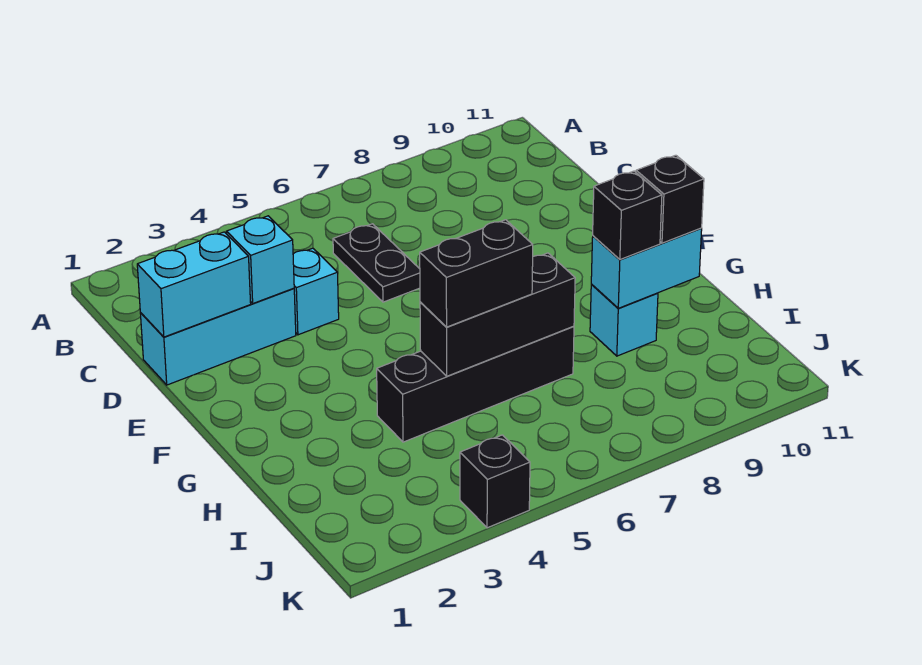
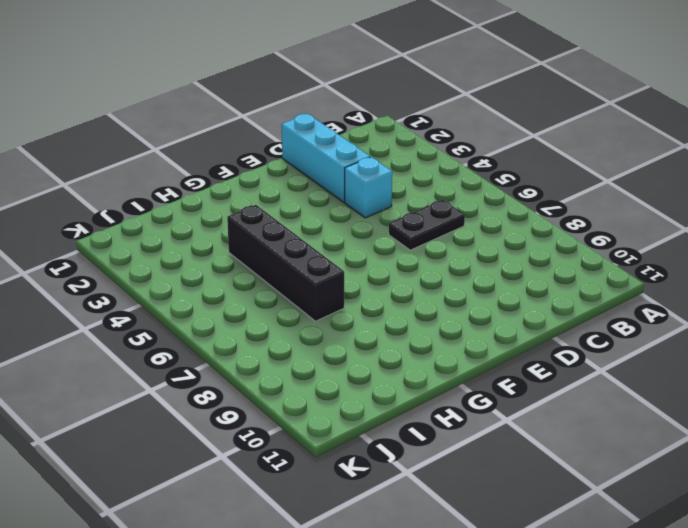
none -> cyan 1x1 brick [590,285,658,356]
none -> black 1x1 brick [460,435,530,528]
none -> cyan 1x2 brick [137,232,251,337]

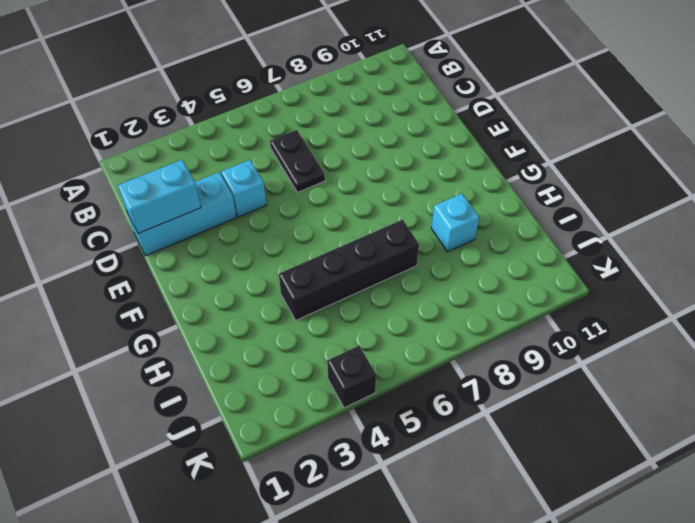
none -> cyan 1x1 brick [227,216,294,303]
none -> black 1x3 brick [420,253,575,376]
none -> cyan 1x2 brick [591,228,702,308]

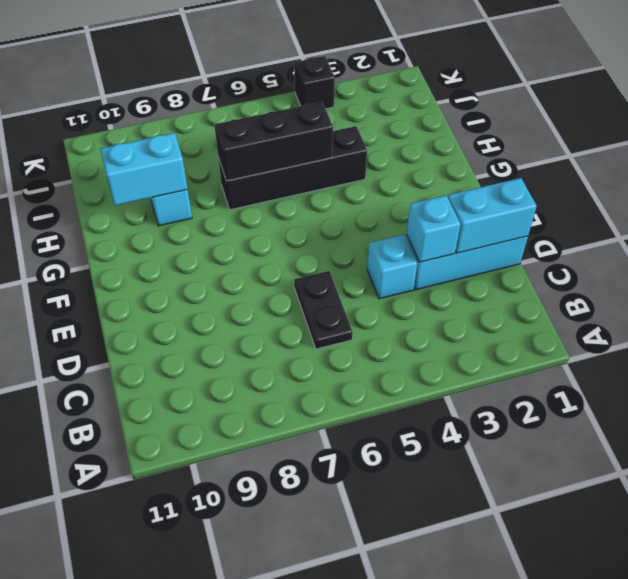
none -> black 1x2 brick [420,220,533,327]
none -> black 1x1 brick [593,171,662,260]
none -> black 1x1 brick [636,155,704,243]

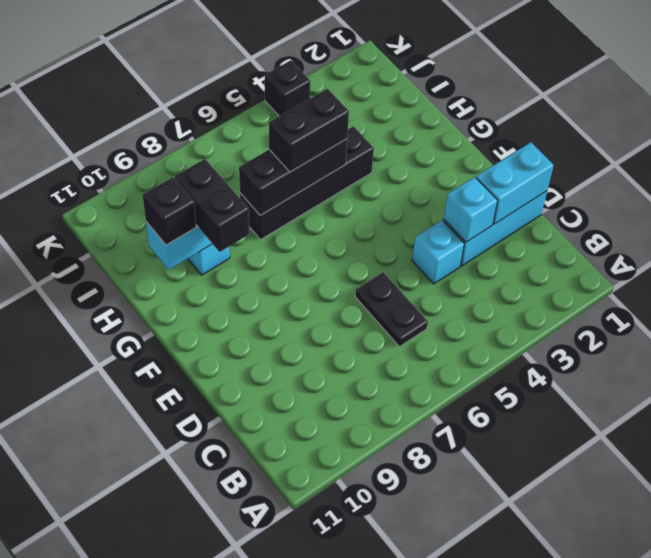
black 1x2 brick [175,159,249,252] -> black 1x1 brick [593,171,662,260]

